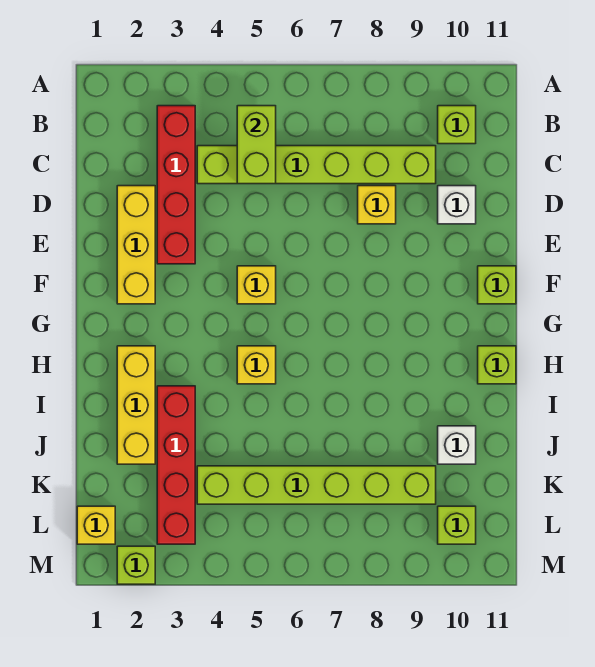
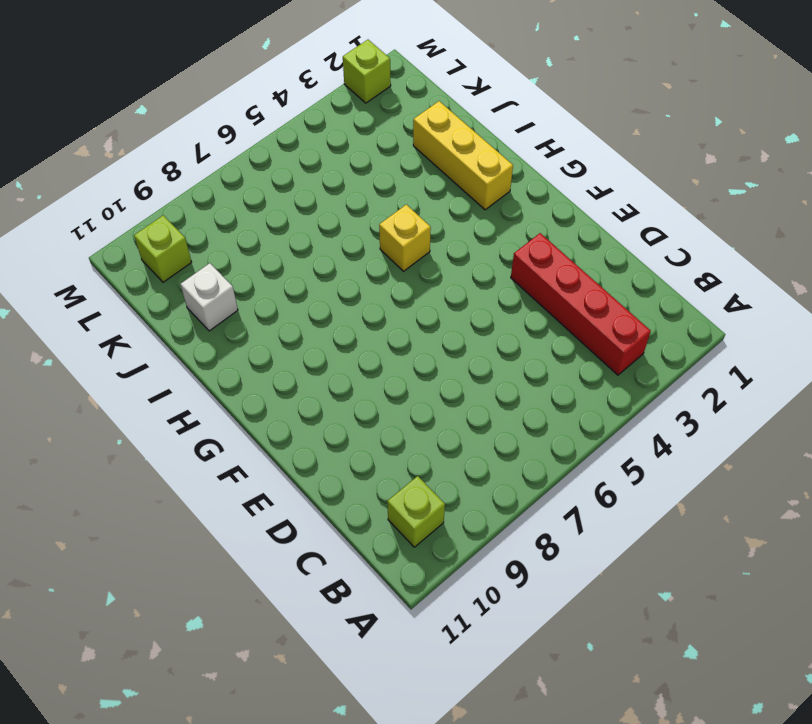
none -> lime 1x6 brick [197,146,436,184]
none -> yellow 1x3 brick [117,186,155,304]
none -> yellow 1x1 brick [358,186,396,224]

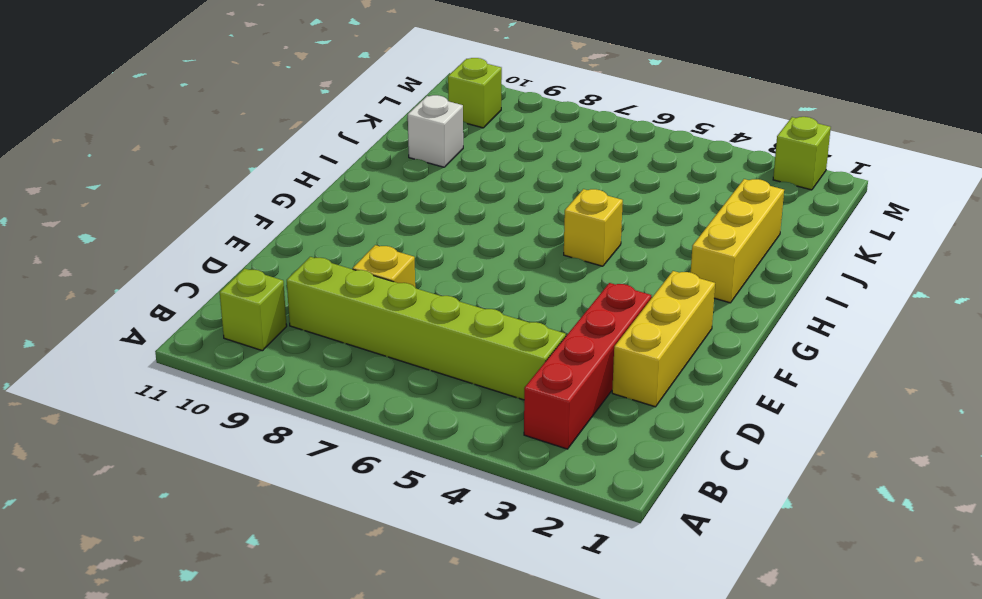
none -> white 1x1 brick [438,186,476,224]
none -> yellow 1x1 brick [237,266,276,304]
none -> lime 1x1 brick [478,266,516,304]

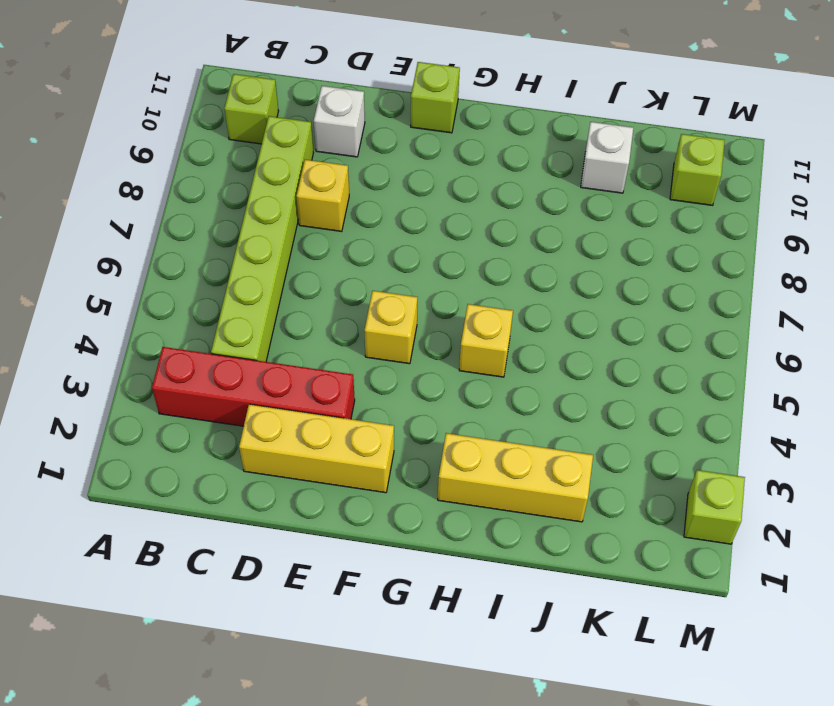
none -> lime 1x1 brick [478,346,516,384]
none -> red 1x4 brick [157,386,195,544]
none -> lime 1x6 brick [197,466,436,504]

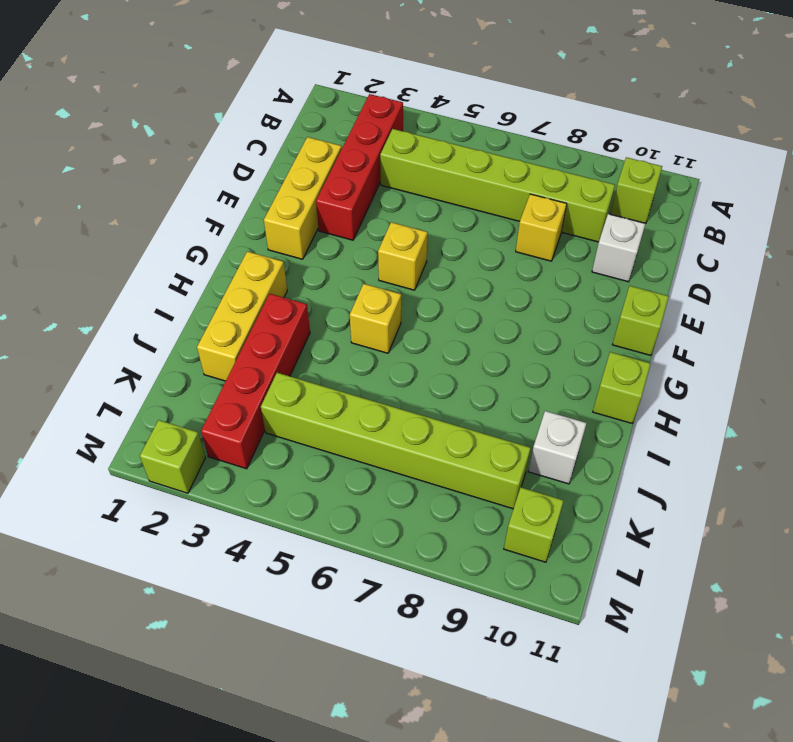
none -> yellow 1x1 brick [77,506,115,544]
none -> lime 1x2 brick [237,106,276,184]

